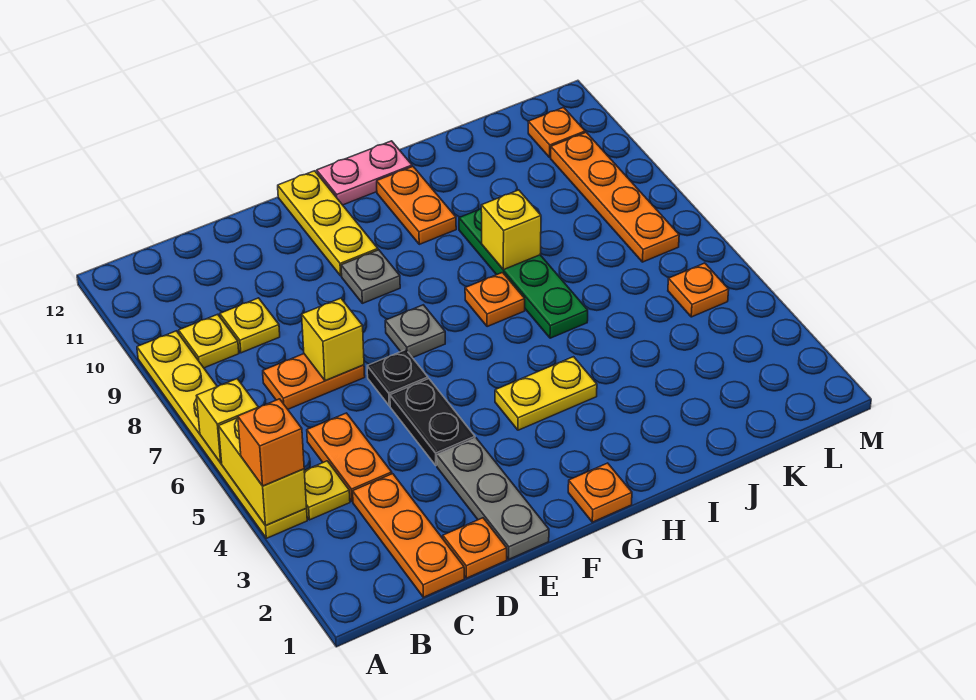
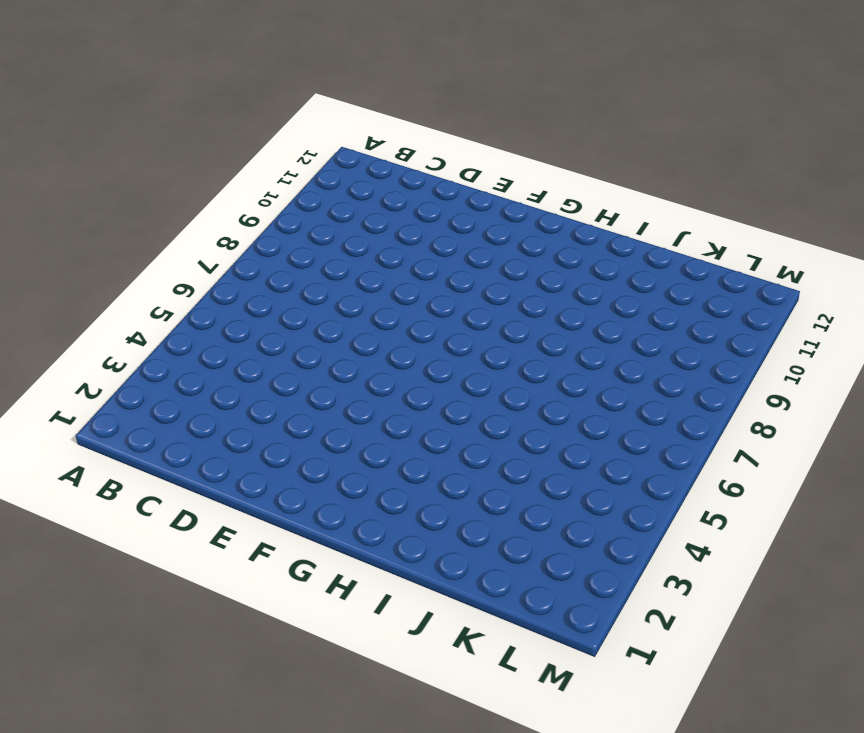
none -> yellow 1x6 plate [137,331,307,538]
none -> yellow 1x1 plate [304,461,350,520]
none -> yellow 1x1 plate [179,314,239,368]

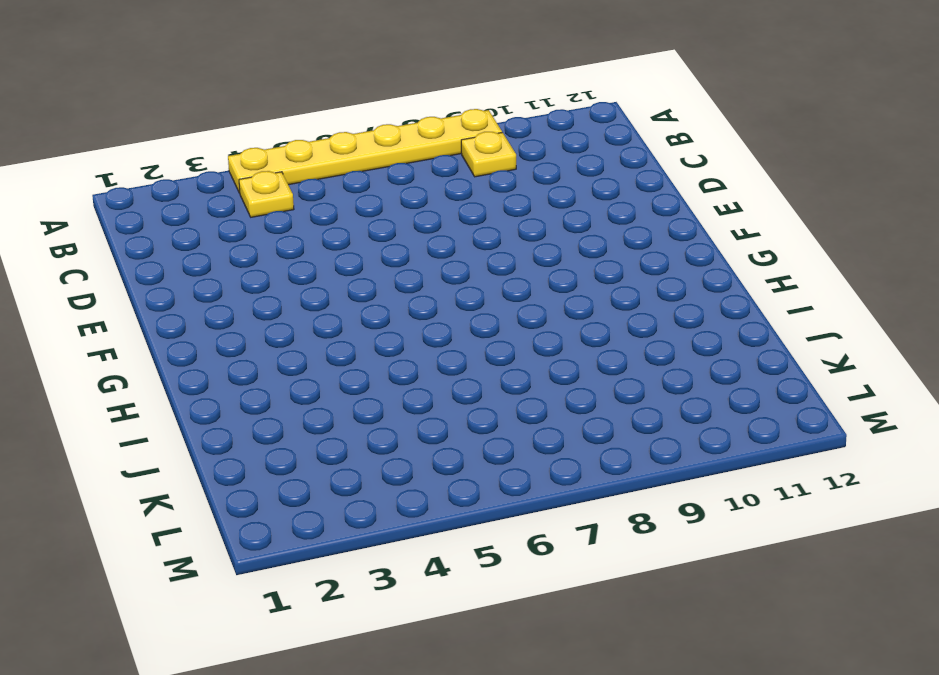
none -> orange 1x3 plate [353,474,464,597]
none -> orange 1x2 plate [307,413,392,502]
none -> orange 1x2 plate [263,354,365,409]

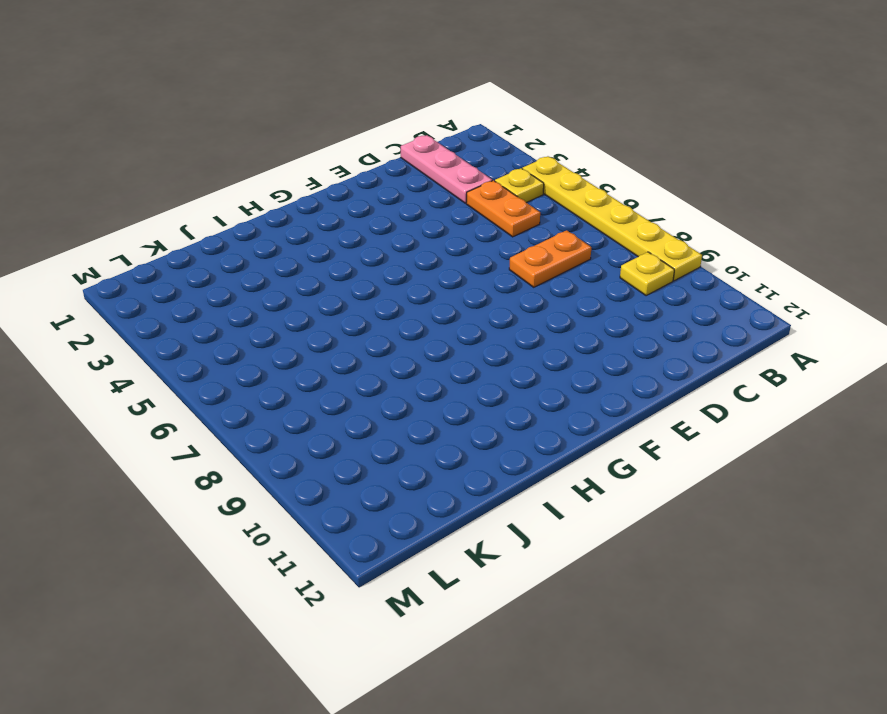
pink 1x3 plate [401,135,492,203] -> orange 1x3 plate [353,474,464,597]
none -> yellow 1x1 plate [220,298,280,353]
none -> orange 1x1 plate [443,518,507,578]
none -> grey 1x3 plate [437,438,549,559]

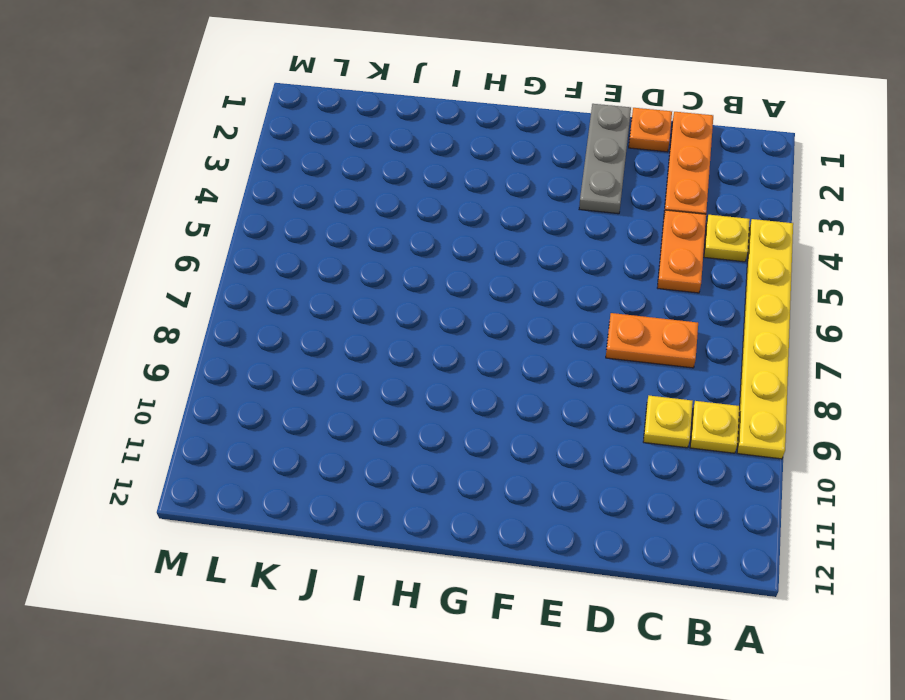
none -> black 1x2 plate [390,379,475,466]
none -> black 1x1 plate [367,350,428,406]
none -> grey 1x1 plate [385,305,445,358]

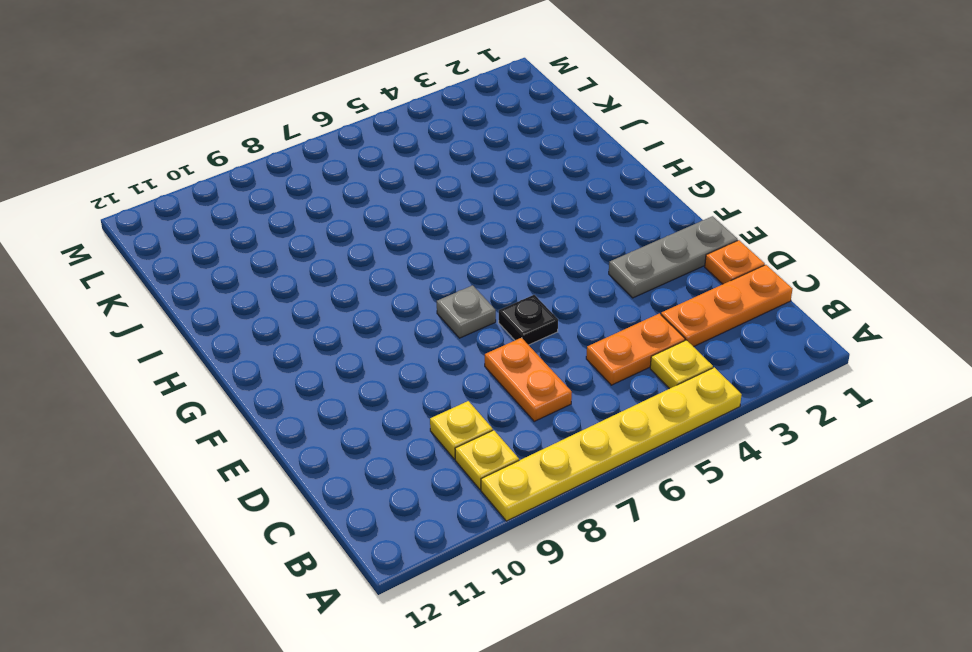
none -> black 1x2 plate [390,379,475,466]
none -> grey 1x1 plate [341,250,400,303]
none -> yellow 1x3 plate [278,171,378,276]

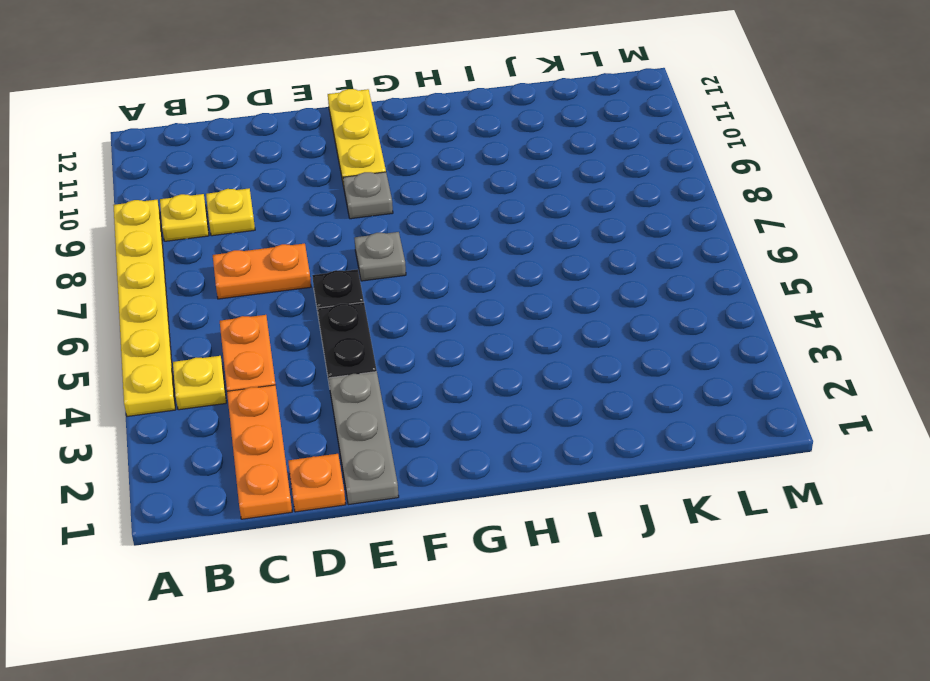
none -> orange 1x1 plate [568,463,632,522]
none -> yellow 1x2 plate [495,357,597,430]
none -> pink 1x2 plate [317,141,412,205]

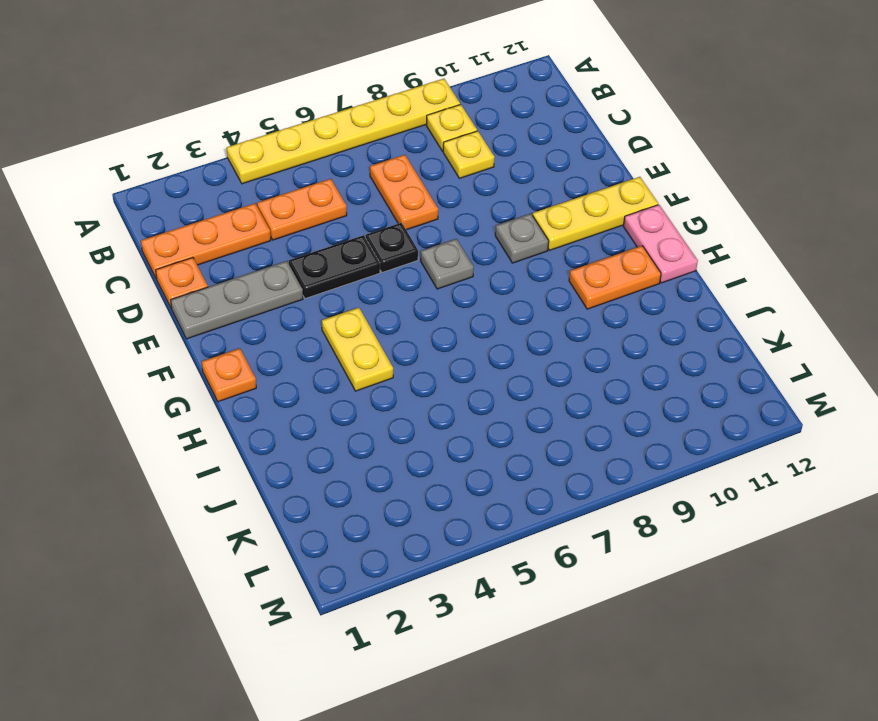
none -> yellow 1x1 plate [304,461,350,520]
none -> orange 1x1 plate [465,273,525,327]
none -> green 1x4 plate [459,209,588,338]

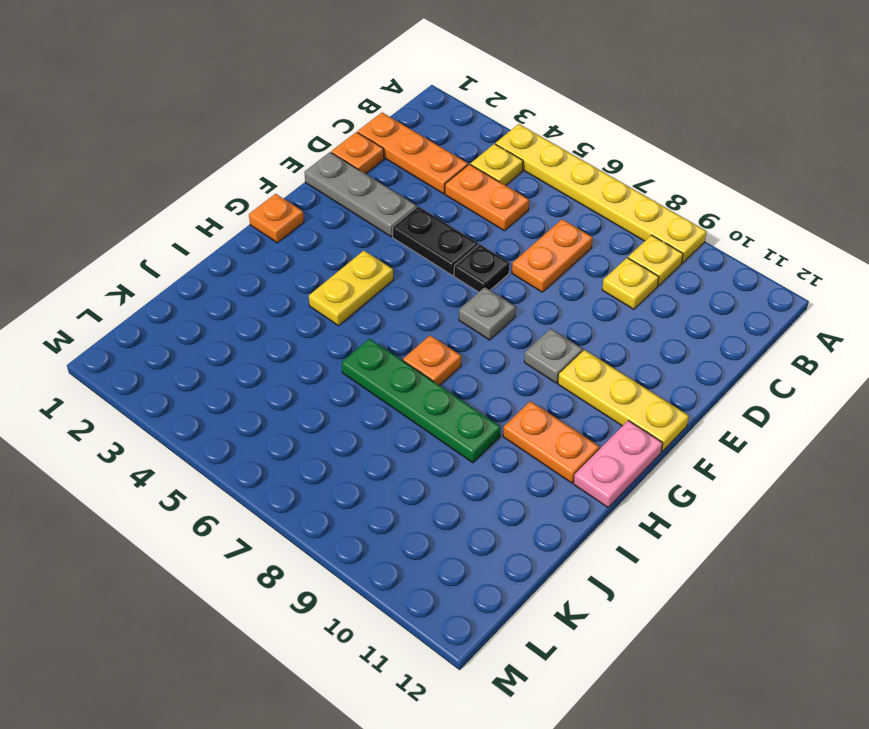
none -> orange 1x1 plate [668,263,729,317]
none -> orange 1x4 plate [551,132,679,262]
none -> orange 1x1 plate [528,107,585,157]

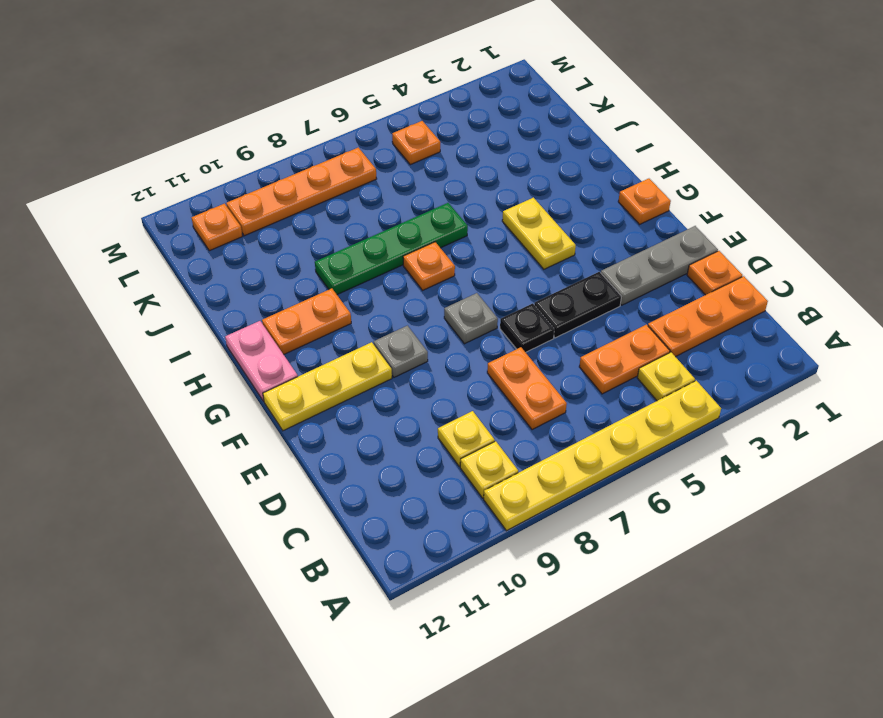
none -> yellow 1x2 brick [219,418,307,525]
none -> yellow 1x1 brick [197,379,258,463]
none -> yellow 1x1 brick [302,298,364,381]

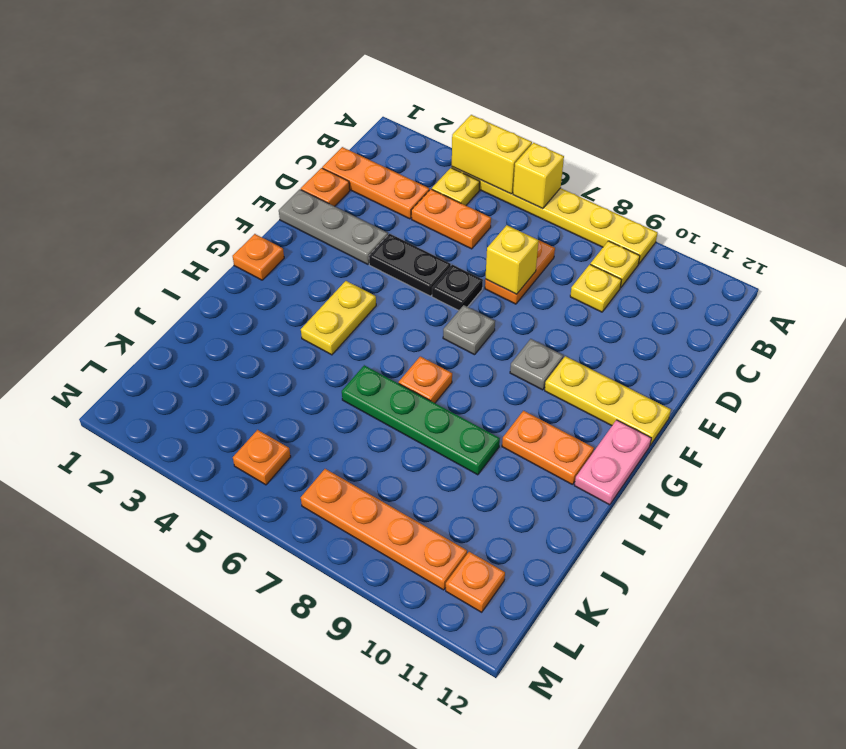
none -> yellow 1x1 brick [481,190,541,270]
none -> orange 1x1 brick [238,399,304,486]

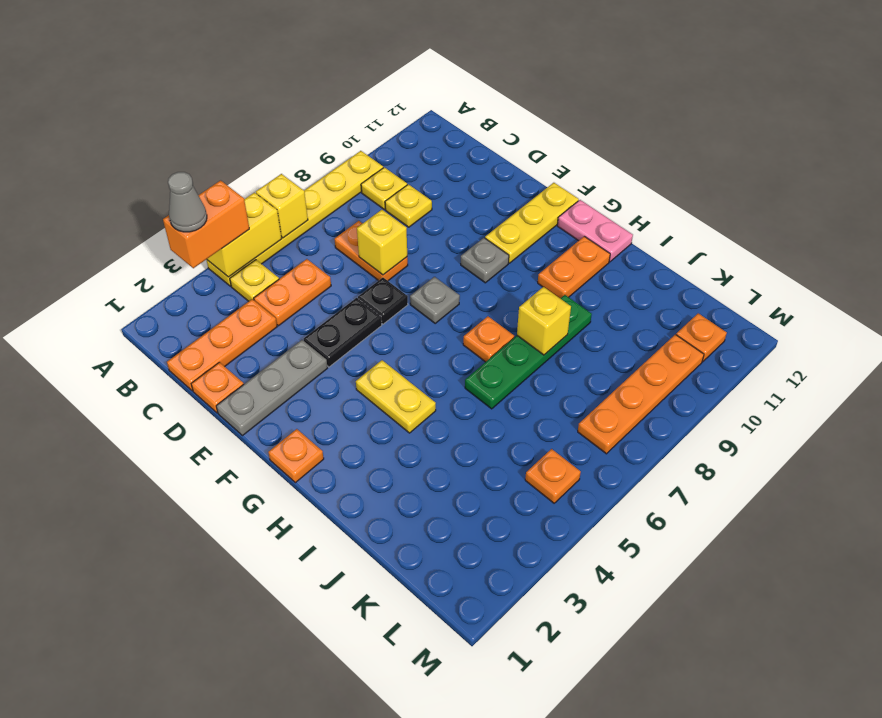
orange 1x2 brick [163,180,249,268] -> orange 1x1 brick [238,399,304,486]
grey 1x1 cone [168,172,207,232] -> none

